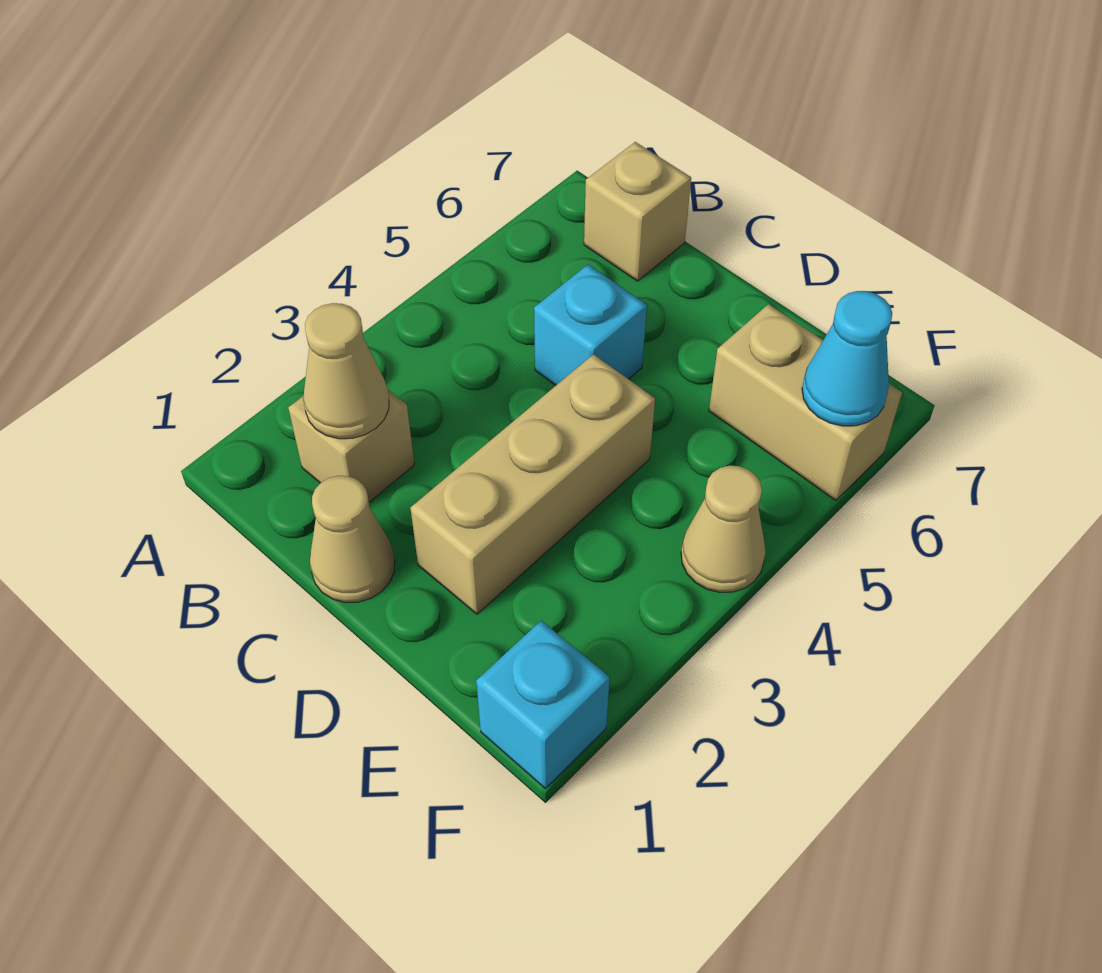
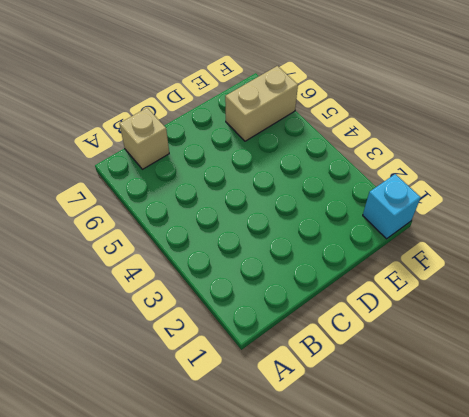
none -> tan 1x1 brick [288,390,414,502]
none -> tan 1x1 cone [310,476,395,603]

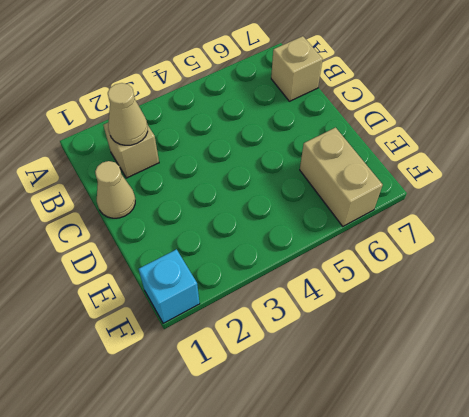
none -> cyan 1x1 brick [534,264,647,385]
none -> tan 1x3 brick [410,354,655,614]

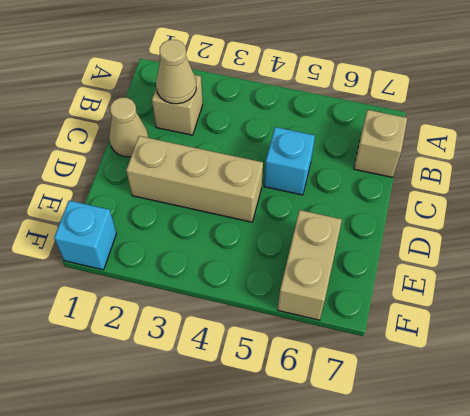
none -> tan 1x1 cone [681,466,766,592]
none -> cyan 1x1 cone [802,291,892,426]

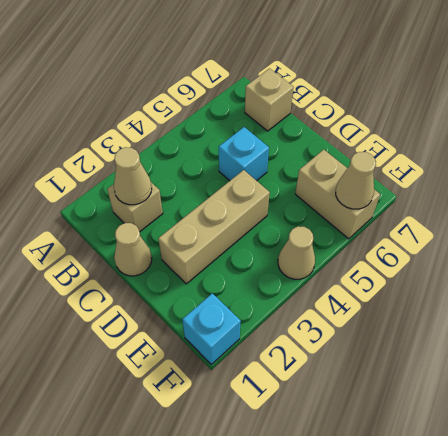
tan 1x1 cone [336,152,376,209] -> cyan 1x1 cone [802,291,892,426]

